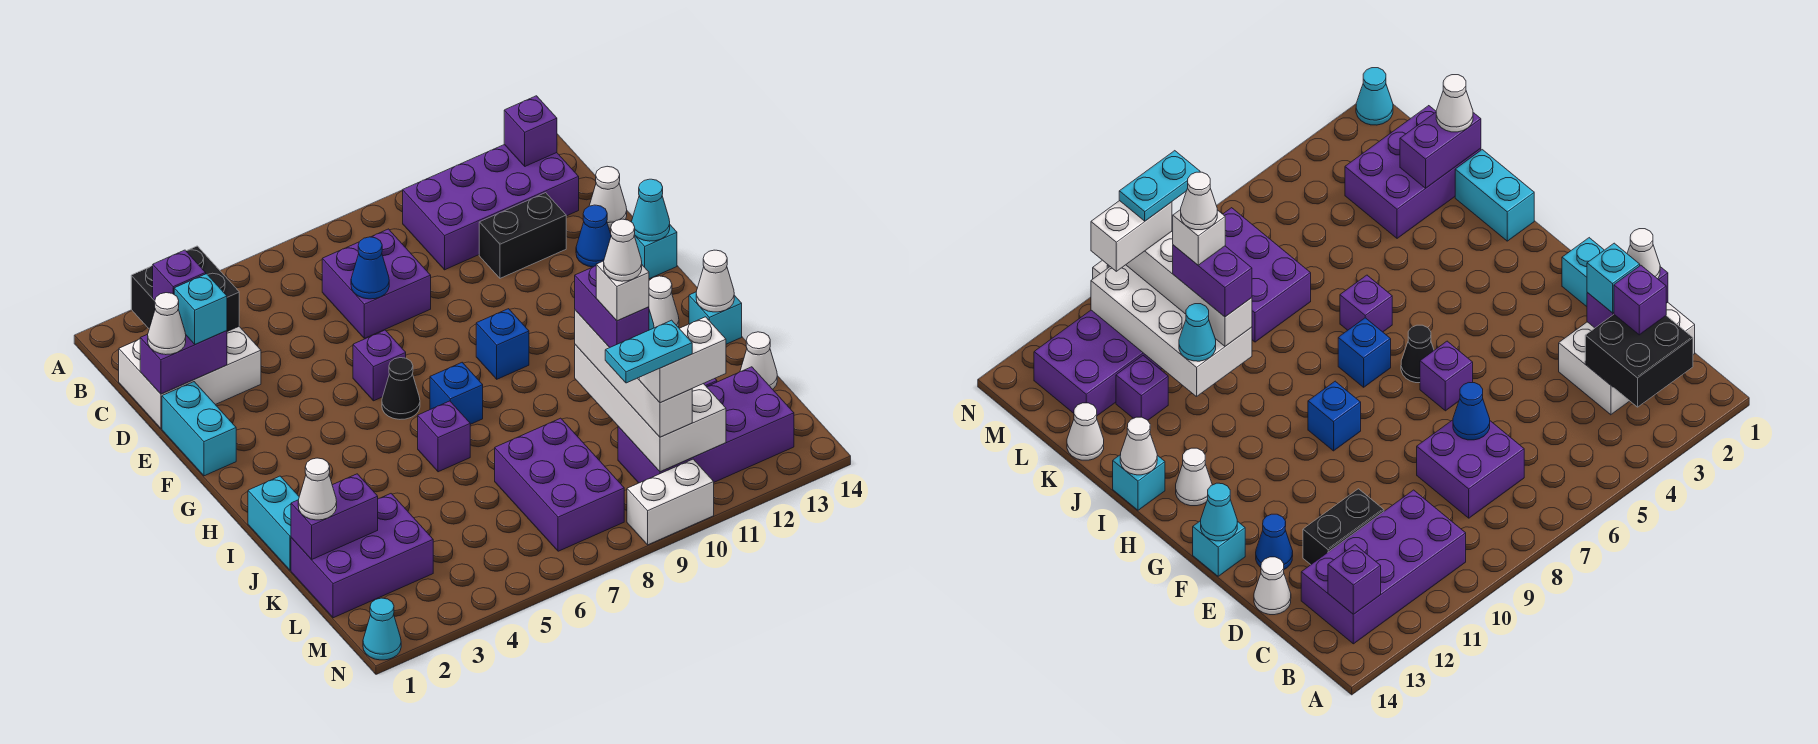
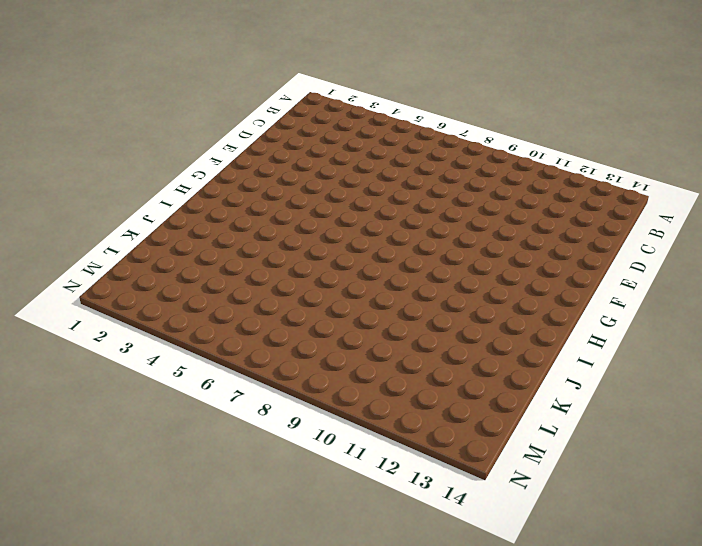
none -> purple 2x4 brick [403,145,579,270]
none -> white 2x3 brick [119,327,261,428]
none -> purple 2x2 brick [322,229,431,338]
none -> black 1x2 brick [479,193,566,278]

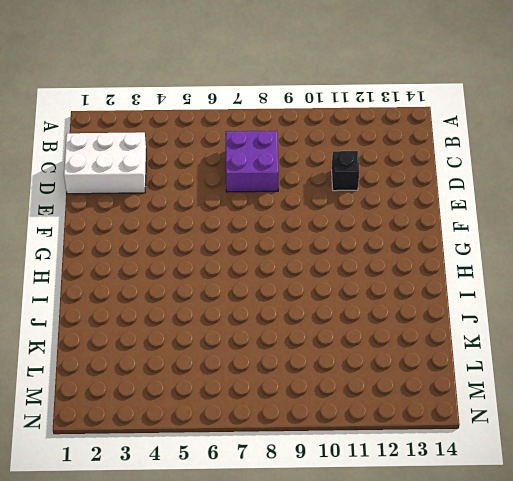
black 1x1 brick [332,151,359,191] -> black 1x2 brick [479,193,566,278]
none -> purple 2x4 brick [403,145,579,270]
none -> white 1x1 cone [589,166,627,228]
none -> cyan 1x2 brick [162,382,236,476]
none -> blue 1x1 cone [576,205,611,267]

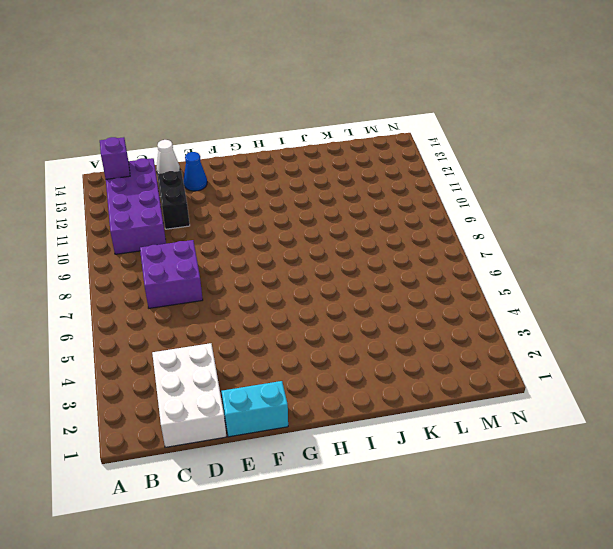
none -> purple 1x1 brick [353,330,406,401]
none -> cyan 1x1 brick [631,221,677,279]
none -> black 1x1 cone [382,358,420,419]
none -> blue 1x1 brick [476,309,529,379]

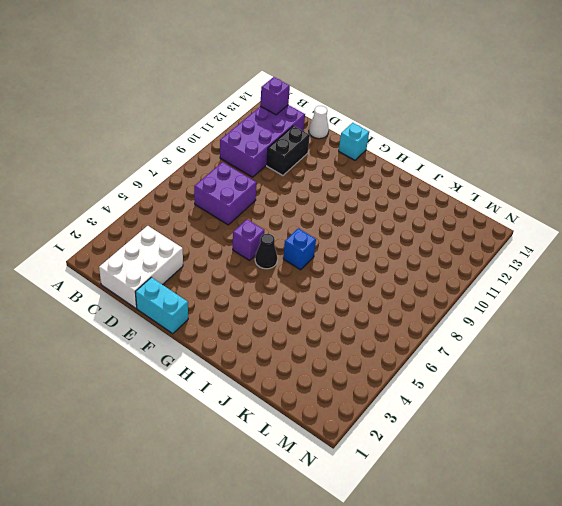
none -> blue 1x1 cone [576,205,611,267]
none -> blue 1x1 brick [476,309,529,379]
none -> white 1x1 cone [649,276,679,328]
none -> cyan 1x2 brick [248,476,299,570]

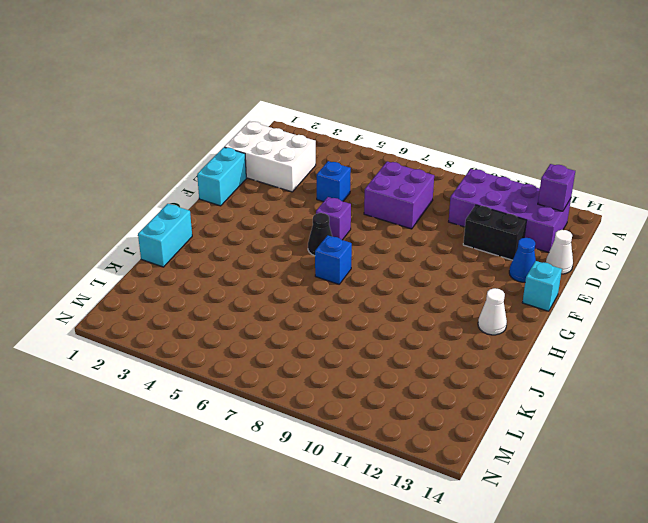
blue 1x1 brick [317,161,351,202] -> blue 1x1 brick moved to [476,309,529,379]
none -> purple 1x1 brick [418,401,470,472]
none -> cyan 1x1 brick [689,292,742,344]
none -> purple 2x3 brick [291,494,433,618]
none -> purple 2x3 brick [495,418,624,551]

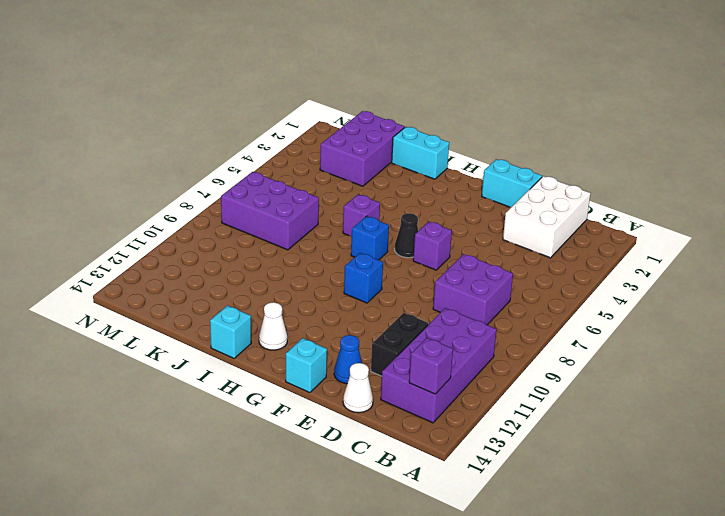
none -> purple 1x1 brick [1116,356,1168,420]
none -> white 1x1 cone [740,332,777,389]
none -> purple 2x4 brick [618,367,794,483]
none -> cyan 1x1 cone [363,598,401,660]

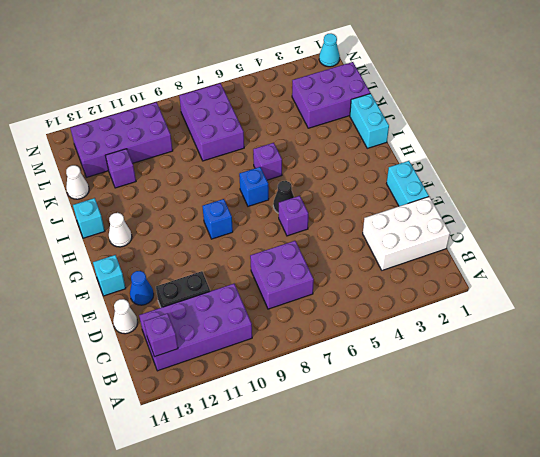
none -> white 1x2 brick [627,459,714,545]
none -> black 2x2 brick [131,246,239,332]
none -> purple 1x2 brick [140,331,227,394]
none -> blue 1x1 cone [351,237,389,299]

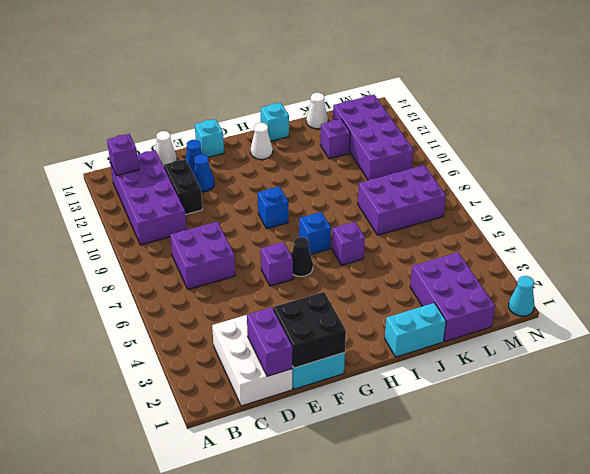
black 2x2 brick [273,292,346,368] -> black 2x2 brick moved to [131,246,239,332]
blue 1x1 cone [193,154,214,192] -> blue 1x1 cone moved to [351,237,389,299]
none -> white 1x2 brick [627,459,714,545]
none -> cyan 1x1 cone [632,179,670,241]
none -> white 1x1 cone [696,250,734,312]
none -> white 2x4 brick [575,345,726,472]

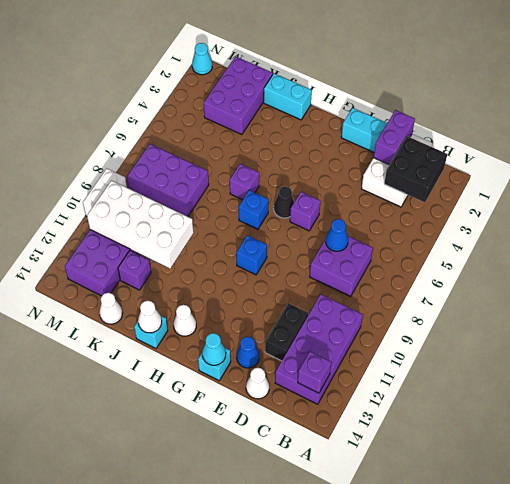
none -> purple 1x2 brick [291,474,378,560]
none -> purple 1x1 brick [153,250,206,300]
none -> white 1x1 cone [148,293,186,355]
none -> cyan 1x1 brick [174,274,227,344]

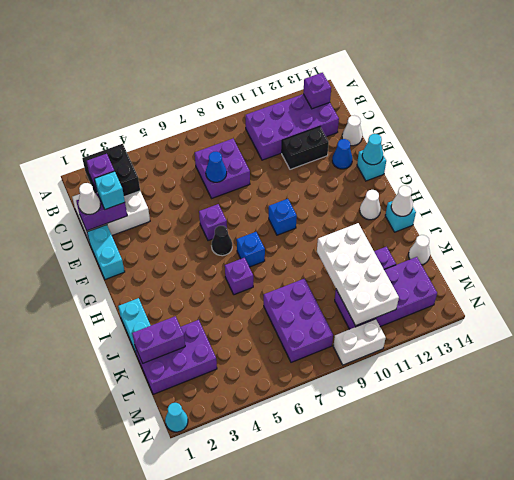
none -> white 1x4 brick [575,310,692,437]
none -> cyan 1x1 cone [1179,304,1216,361]
none -> white 1x1 cone [298,458,337,520]
none -> purple 1x2 brick [575,266,649,348]

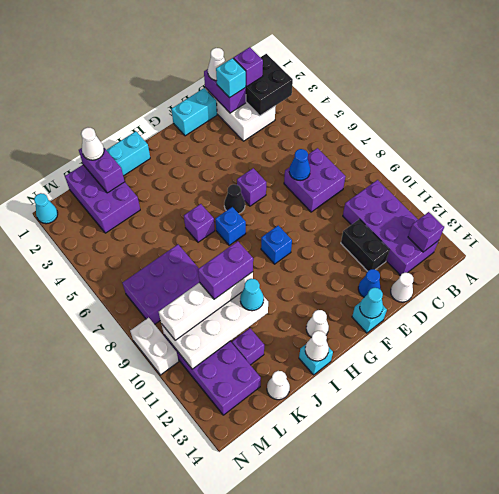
none -> white 1x2 brick [639,317,726,403]
none -> white 1x1 brick [596,261,649,321]
none -> cyan 1x2 plate [605,320,692,383]
none -> white 1x1 cone [604,219,642,281]

